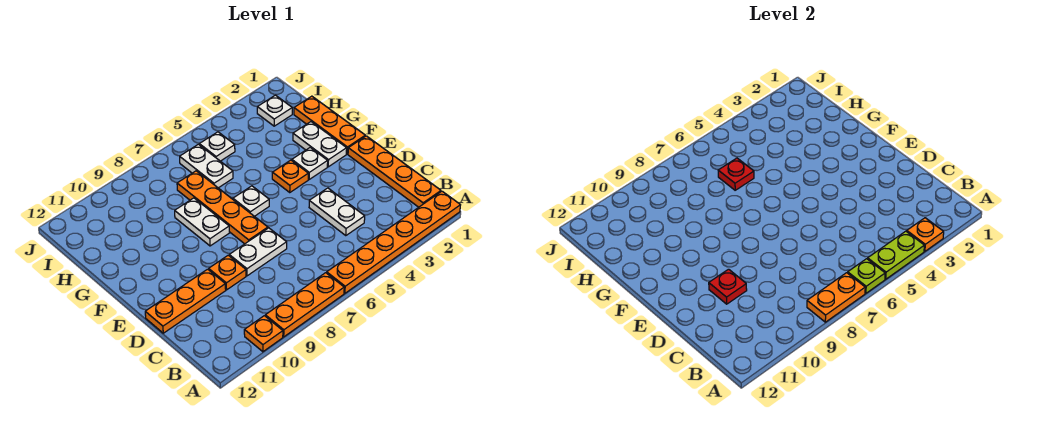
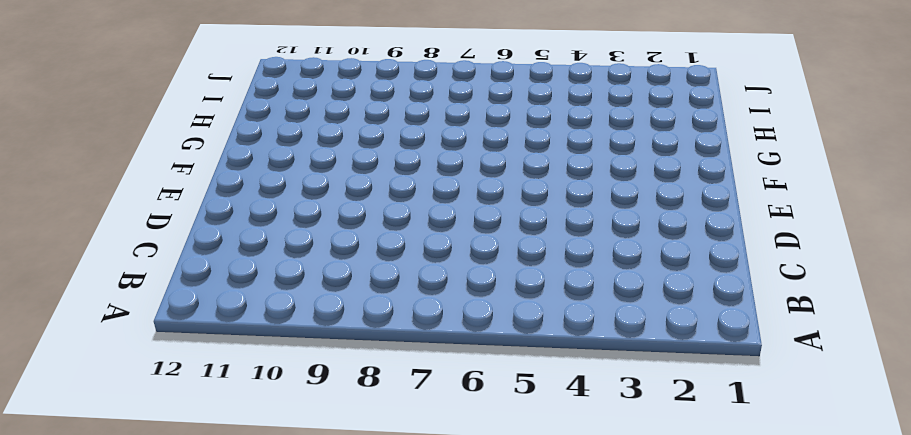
none -> orange 1x6 plate [327,191,460,293]
none -> orange 1x3 plate [265,273,344,337]
none -> orange 1x1 plate [244,316,283,352]

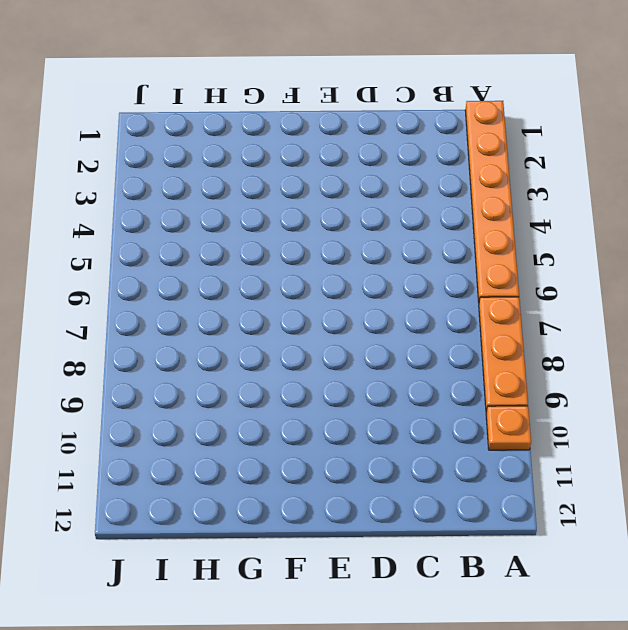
none -> orange 1x4 plate [348,136,441,207]
none -> white 1x2 plate [309,188,365,236]
none -> white 1x2 plate [229,228,287,276]

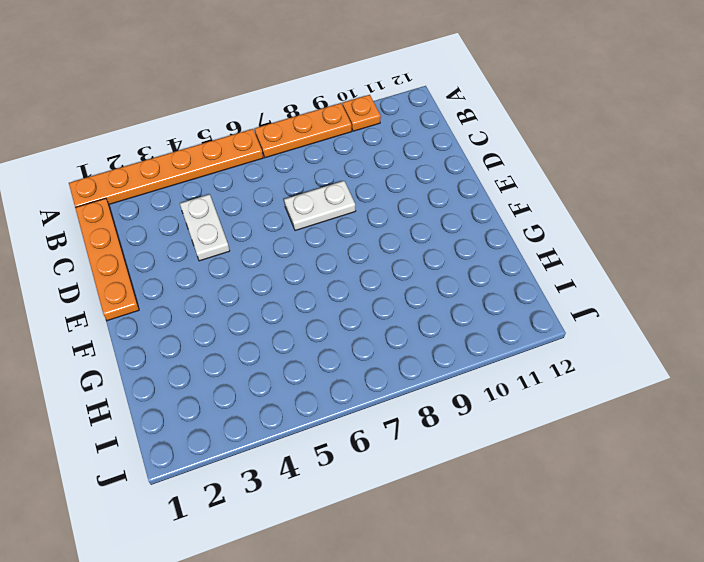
none -> orange 1x1 plate [209,255,246,290]
none -> orange 1x3 plate [145,269,226,333]
none -> orange 1x4 plate [177,171,268,244]

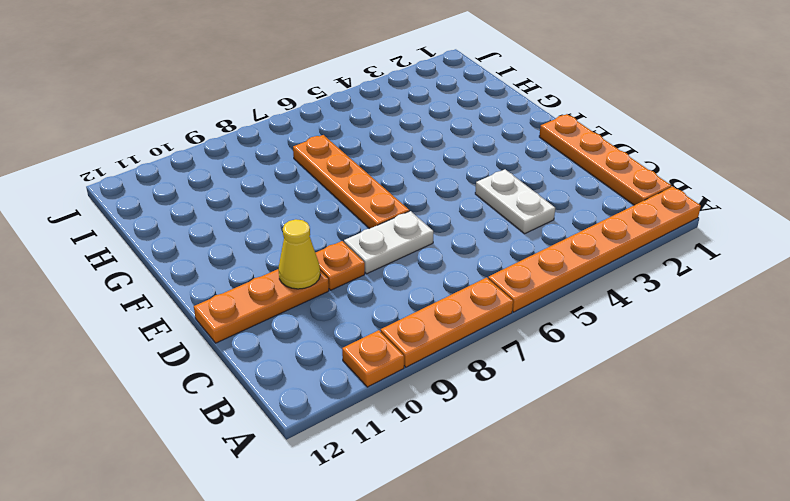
yellow 1x1 cone [278,219,320,289] -> red 1x1 plate [709,269,747,304]
none -> orange 1x3 plate [294,96,365,154]
none -> white 1x2 plate [293,122,347,167]
none -> white 1x1 plate [292,148,328,180]

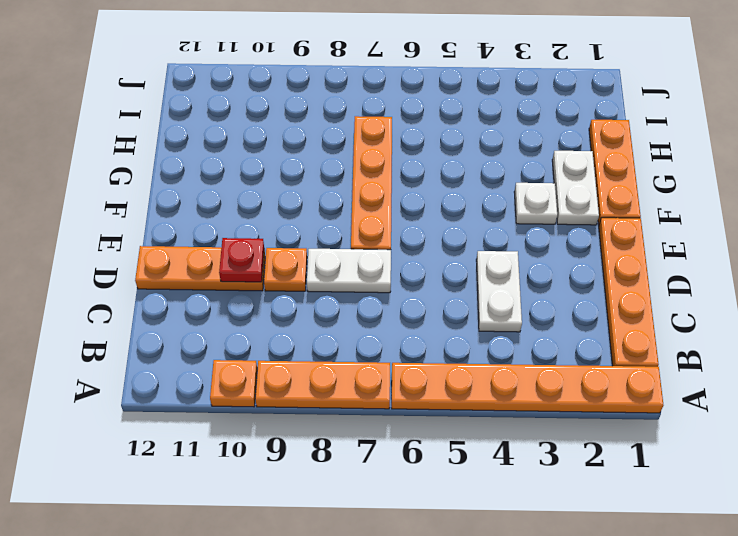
none -> orange 1x1 plate [272,160,308,192]
none -> white 1x1 plate [233,186,269,216]
none -> white 1x2 plate [175,198,229,246]

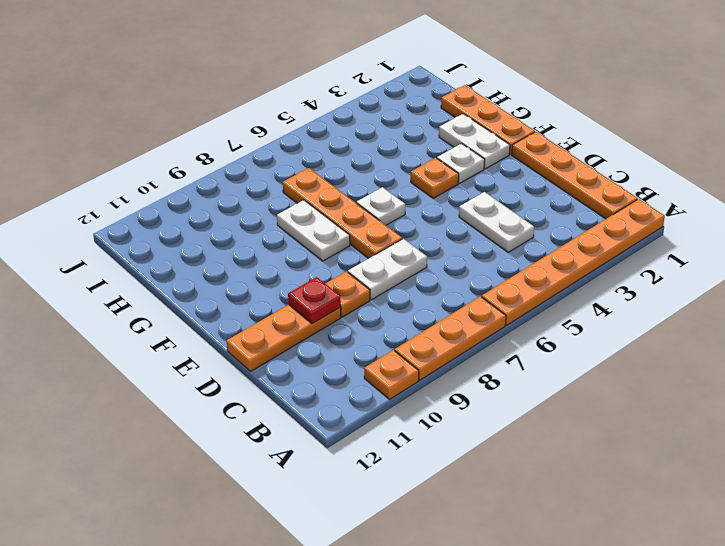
none -> white 1x2 plate [180,144,233,188]
none -> white 1x1 plate [257,95,292,126]
none -> white 1x1 plate [199,132,235,161]

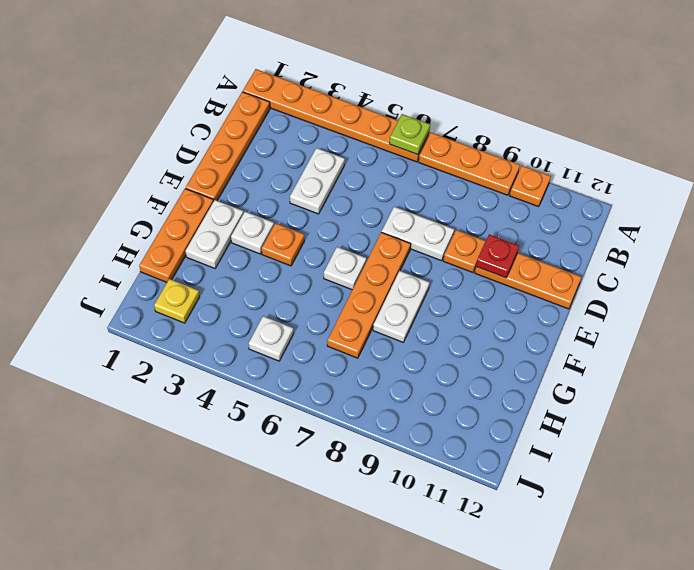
yellow 1x1 plate [154,279,199,323] -> white 1x1 plate [257,95,292,126]
none -> white 1x2 plate [180,144,233,188]
none -> orange 1x1 plate [907,218,944,251]
none -> lime 1x2 plate [868,231,924,279]

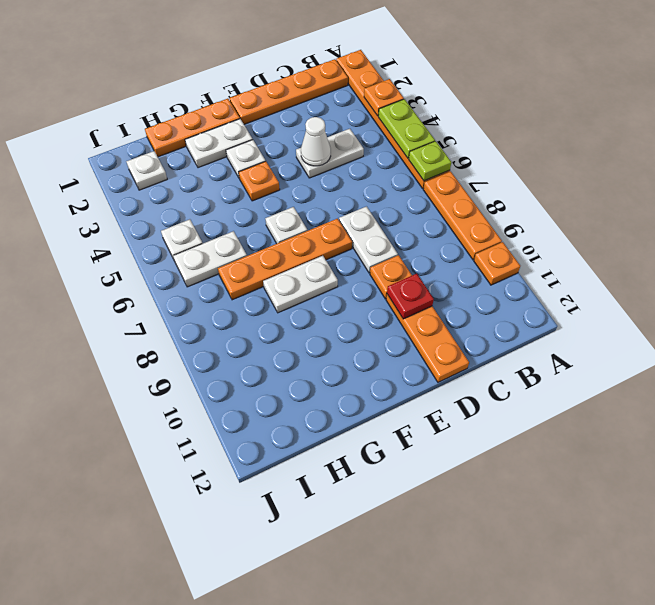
white 1x1 cone [301,117,331,166] -> none
none -> orange 1x2 plate [807,273,865,322]
none -> red 1x1 plate [718,158,754,190]

